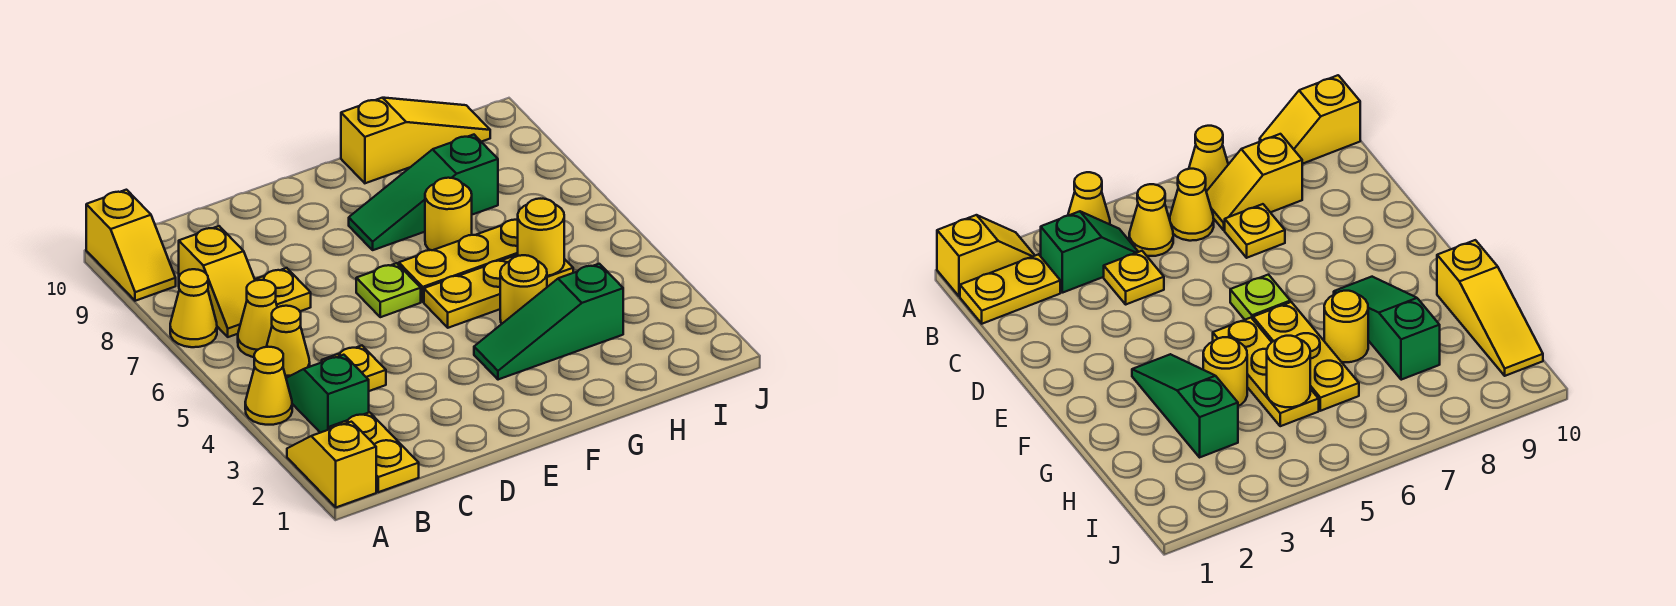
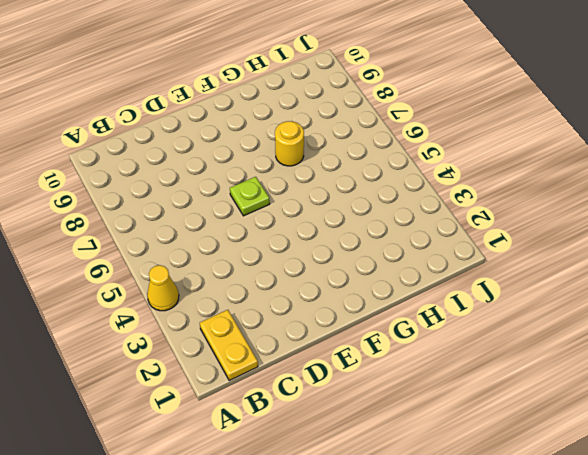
none -> yellow 1x2 slope [287,422,376,507]
none -> yellow 1x1 cone [170,269,217,347]
none -> yellow 1x2 slope [86,190,176,301]

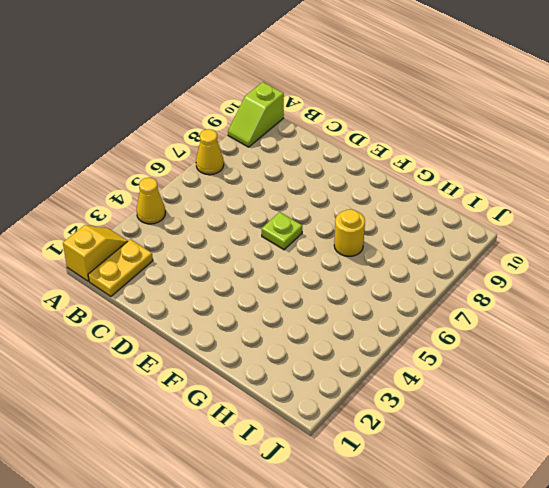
lime 1x2 slope [228,82,284,147] -> yellow 1x2 slope [86,190,176,301]
none -> green 1x2 slope [286,355,369,433]
none -> yellow 1x1 cone [267,306,310,378]
none -> yellow 1x1 cone [238,280,277,357]

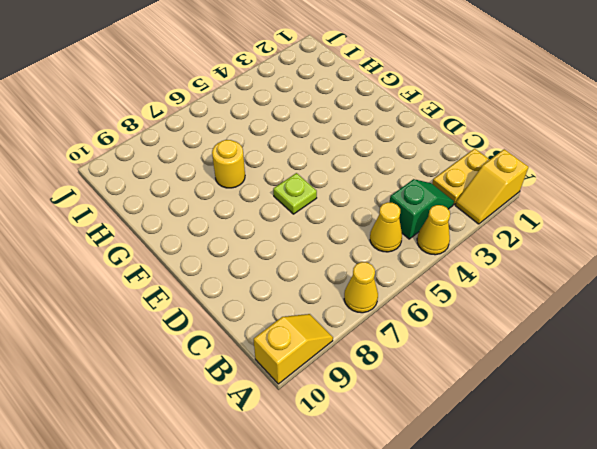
green 1x2 slope [389,179,454,239] -> green 1x2 slope turned to [286,355,369,433]
none -> yellow 1x1 cone [238,280,277,357]
none -> yellow 1x2 slope [179,226,255,337]
none -> yellow 1x1 plate [322,346,386,391]

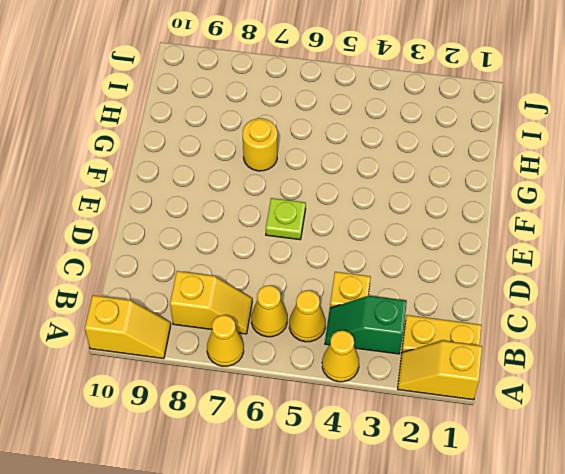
none -> yellow 1x1 plate [255,268,311,311]
none -> green 1x3 slope [474,264,623,380]
none -> yellow 1x3 plate [424,255,573,328]

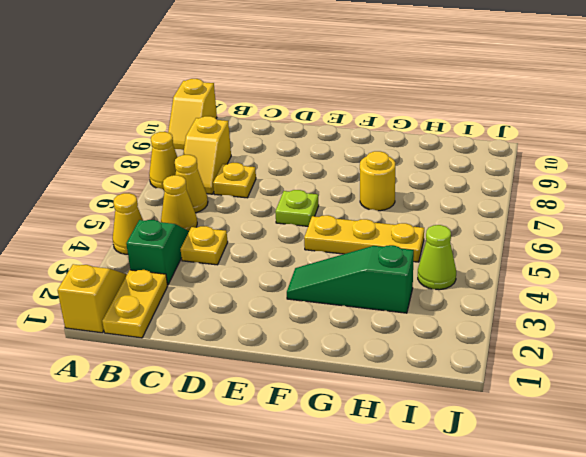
lime 1x1 cone [418,225,456,290] -> none
none -> yellow 1x3 plate [399,220,518,302]
none -> green 1x3 slope [349,135,498,250]
none -> yellow 1x1 round brick [500,255,547,323]

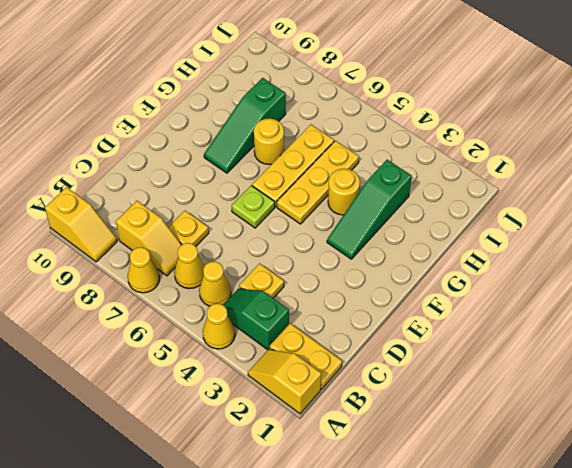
none -> yellow 1x3 slope [341,98,490,183]
none -> yellow 1x1 round brick [518,199,564,276]

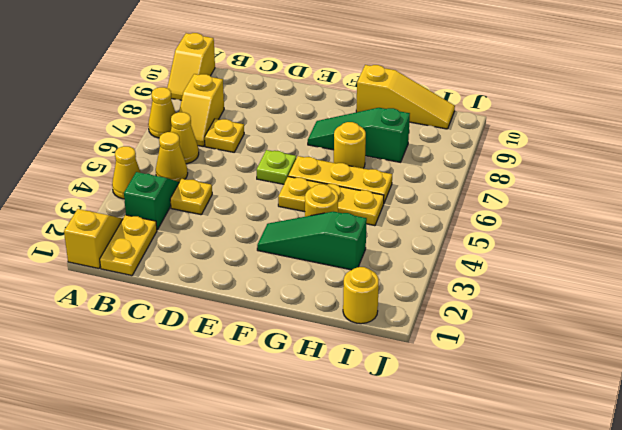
yellow 1x1 round brick [343,267,379,324] -> yellow 1x1 round brick moved to [518,199,564,276]

